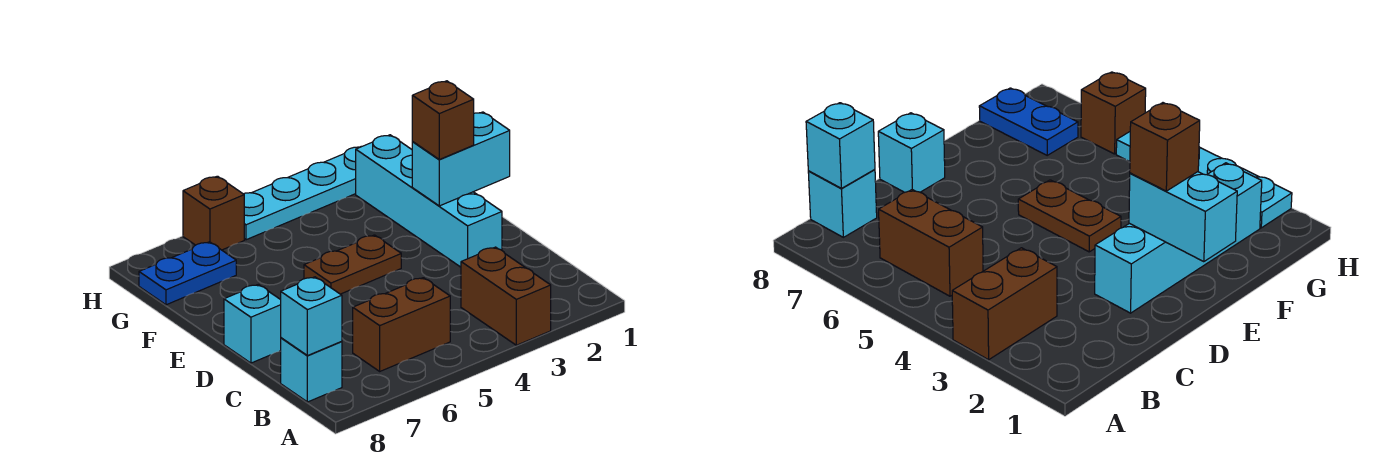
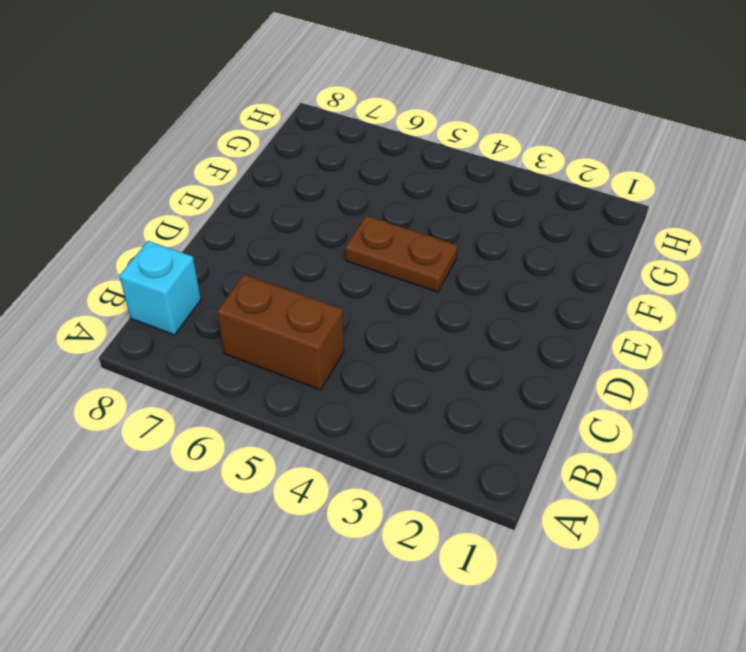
none -> brown 1x2 brick [461,247,551,345]
none -> cyan 1x4 brick [356,135,502,267]
none -> cyan 1x1 brick [224,284,281,363]

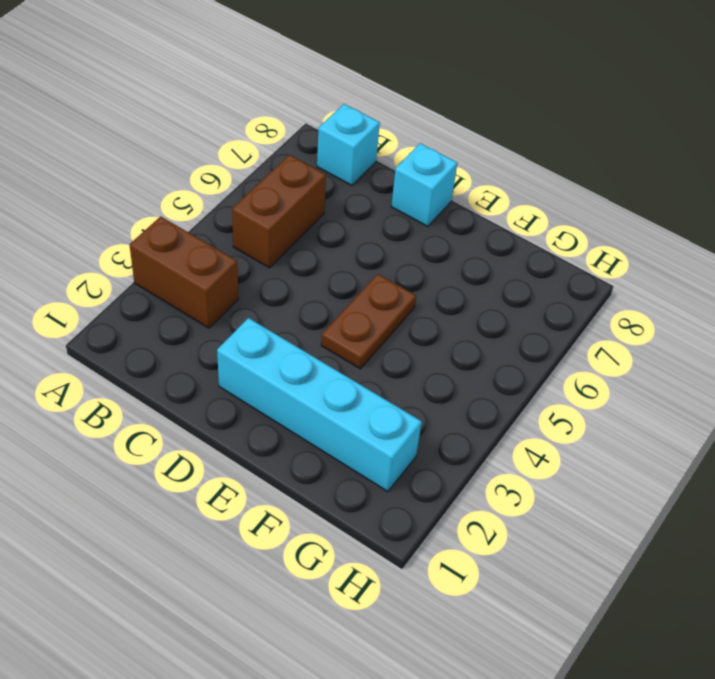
none -> blue 1x2 plate [139,242,236,305]
none -> cyan 1x4 plate [244,146,362,240]
none -> brown 1x1 brick [183,176,244,250]

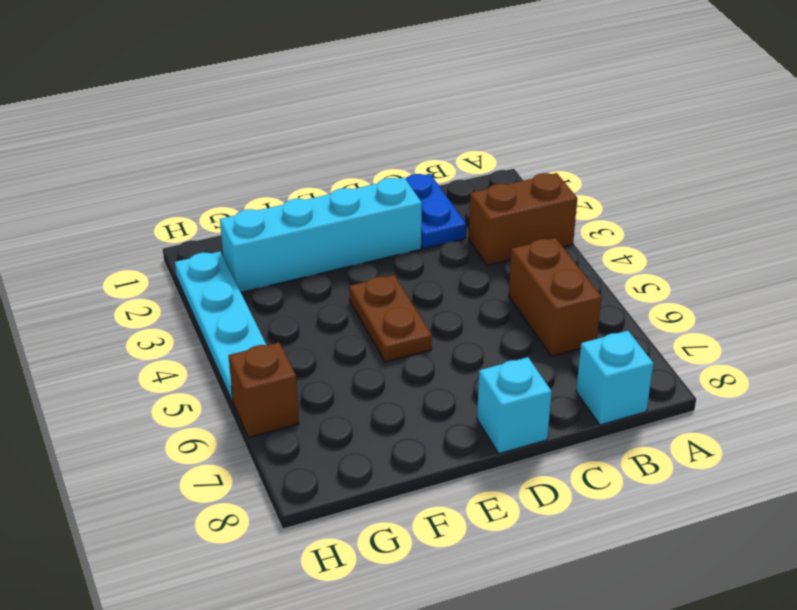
blue 1x2 plate [406,174,466,249] -> blue 1x2 plate moved to [139,242,236,305]
none -> cyan 1x1 brick [281,277,342,356]
none -> cyan 1x2 brick [412,112,510,206]
none -> brown 1x1 brick [412,81,474,159]

